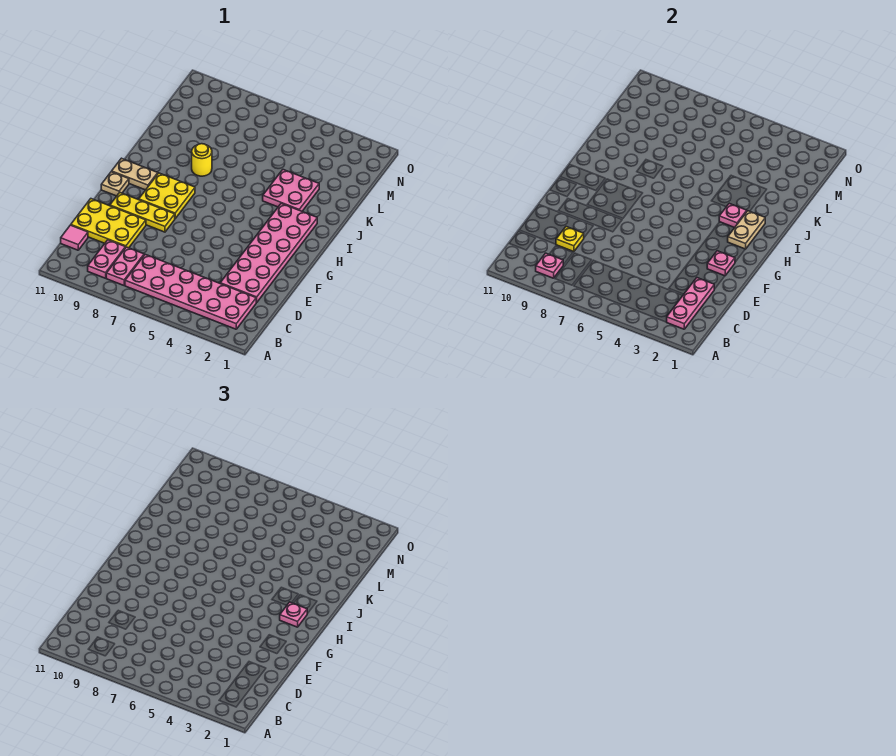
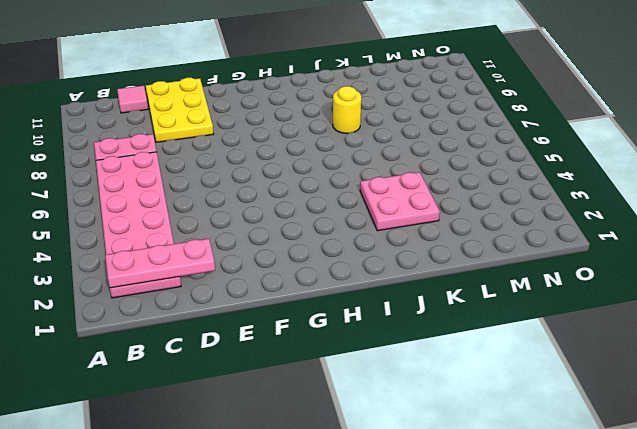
none -> pink 1x2 plate [88,240,125,278]
none -> pink 2x6 plate [220,203,317,302]
none -> yellow 1x3 plate [110,192,175,232]

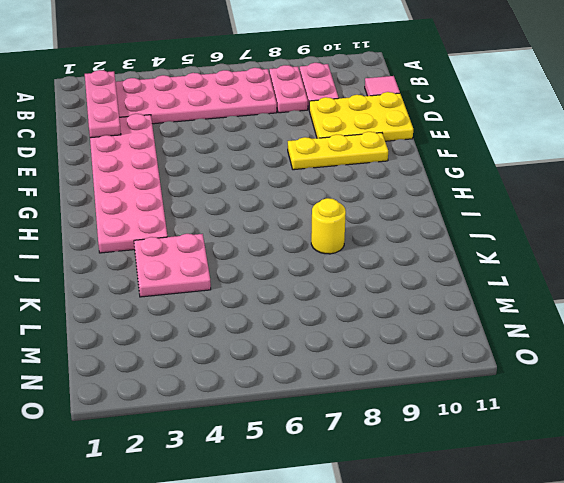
none -> yellow 2x2 plate [139,173,195,219]
none -> tan 1x1 plate [101,172,129,196]
none -> tan 1x2 plate [112,158,158,190]

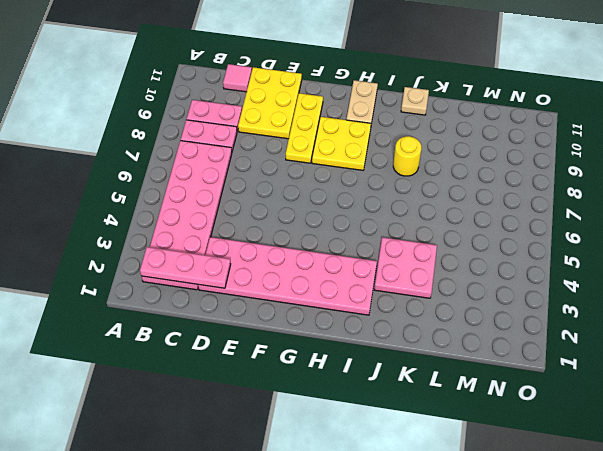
tan 1x1 plate [401,87,429,115] -> tan 1x1 plate moved to [101,172,129,196]
none -> pink 1x1 plate [536,253,563,278]
none -> yellow 1x1 plate [556,227,584,252]
none -> pink 1x1 plate [707,251,735,276]

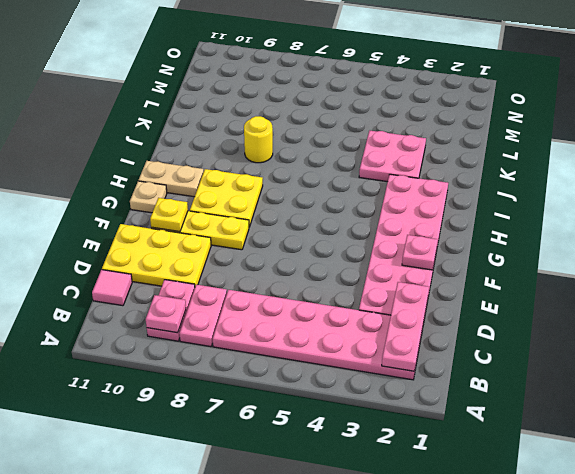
yellow 1x1 plate [150,198,188,232] -> yellow 1x1 plate moved to [556,227,584,252]
none -> tan 1x2 plate [728,211,765,249]
none -> pink 1x1 plate [719,203,747,228]
none -> pink 1x1 plate [280,602,307,627]

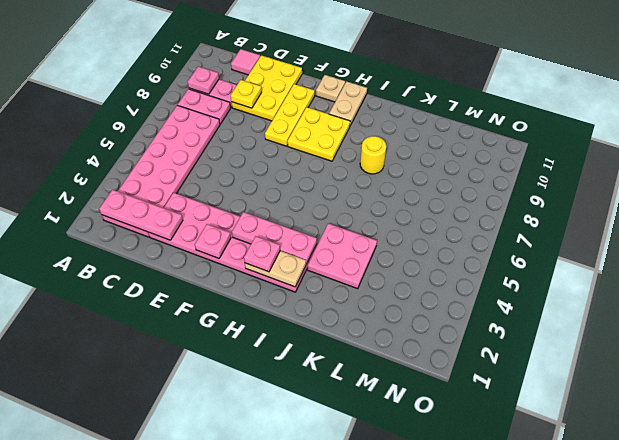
pink 1x3 plate [232,212,317,264] -> pink 1x1 plate [719,203,747,228]

